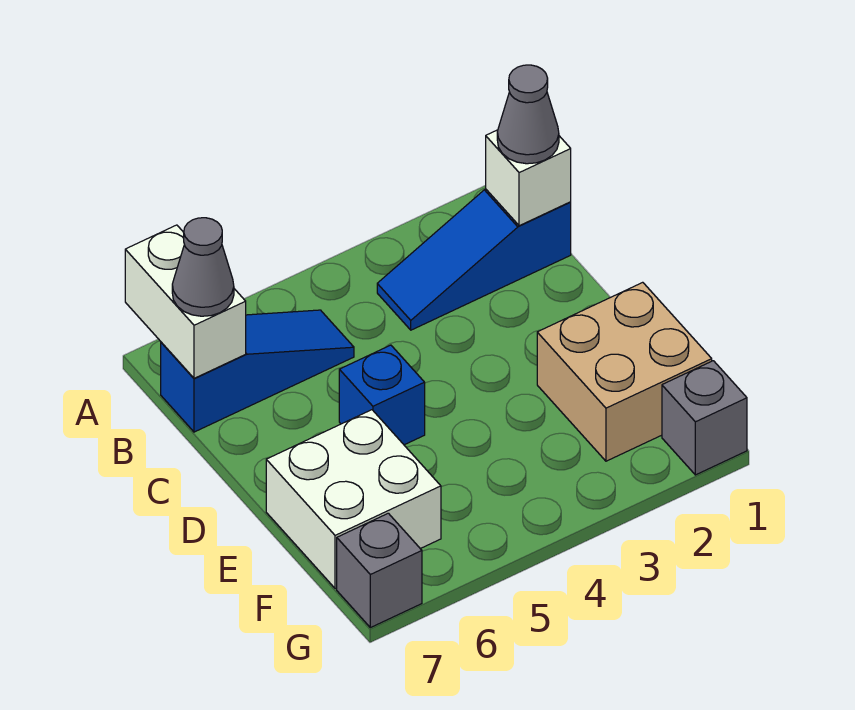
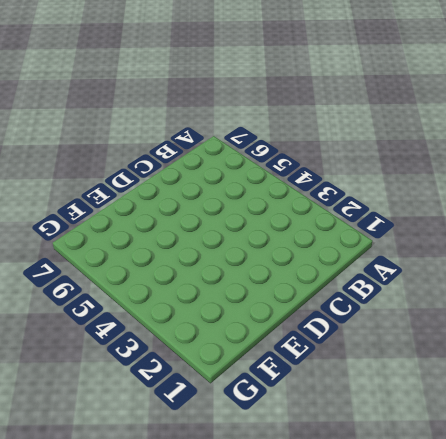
none -> blue 1x3 slope [377,189,571,330]
none -> blue 1x3 slope [161,310,354,432]

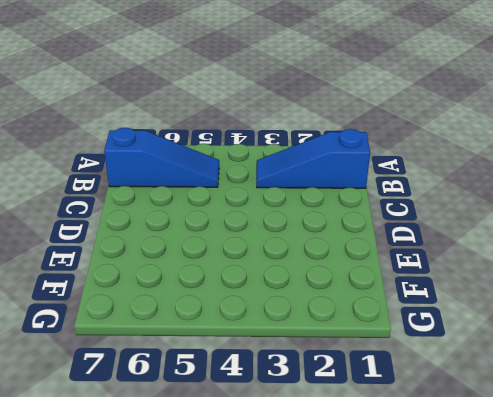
none -> blue 1x1 brick [339,345,425,445]
none -> tan 2x2 brick [537,282,712,461]

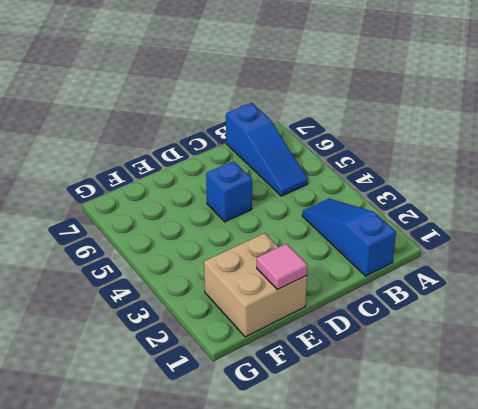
pink 1x1 tile [257,244,308,290] -> none
none -> white 2x2 brick [266,410,441,589]
none -> grey 1x1 brick [662,361,747,475]

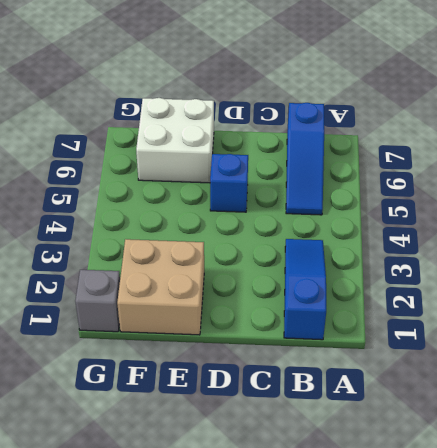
none -> grey 1x1 brick [337,513,422,628]
none -> white 1x2 brick [125,225,246,378]

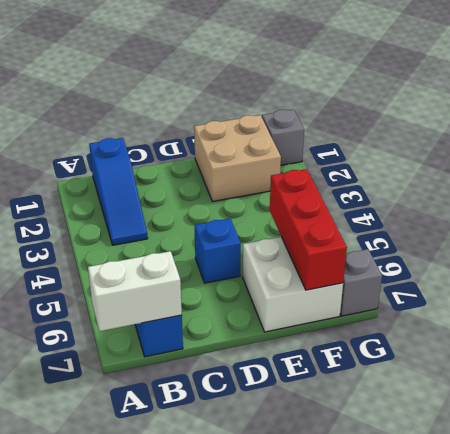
red 1x3 brick [270,169,347,290] -> none
none -> white 1x1 brick [486,130,571,226]
none -> grey 1x1 cone [497,65,559,164]

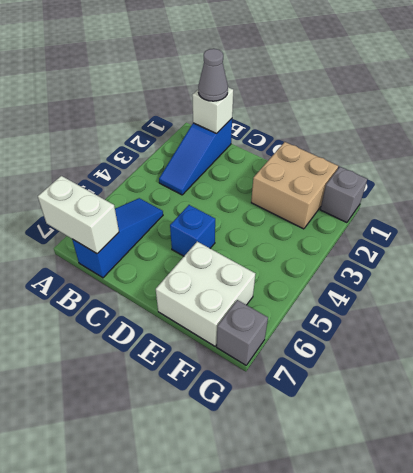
none -> grey 1x1 cone [172,218,234,316]

